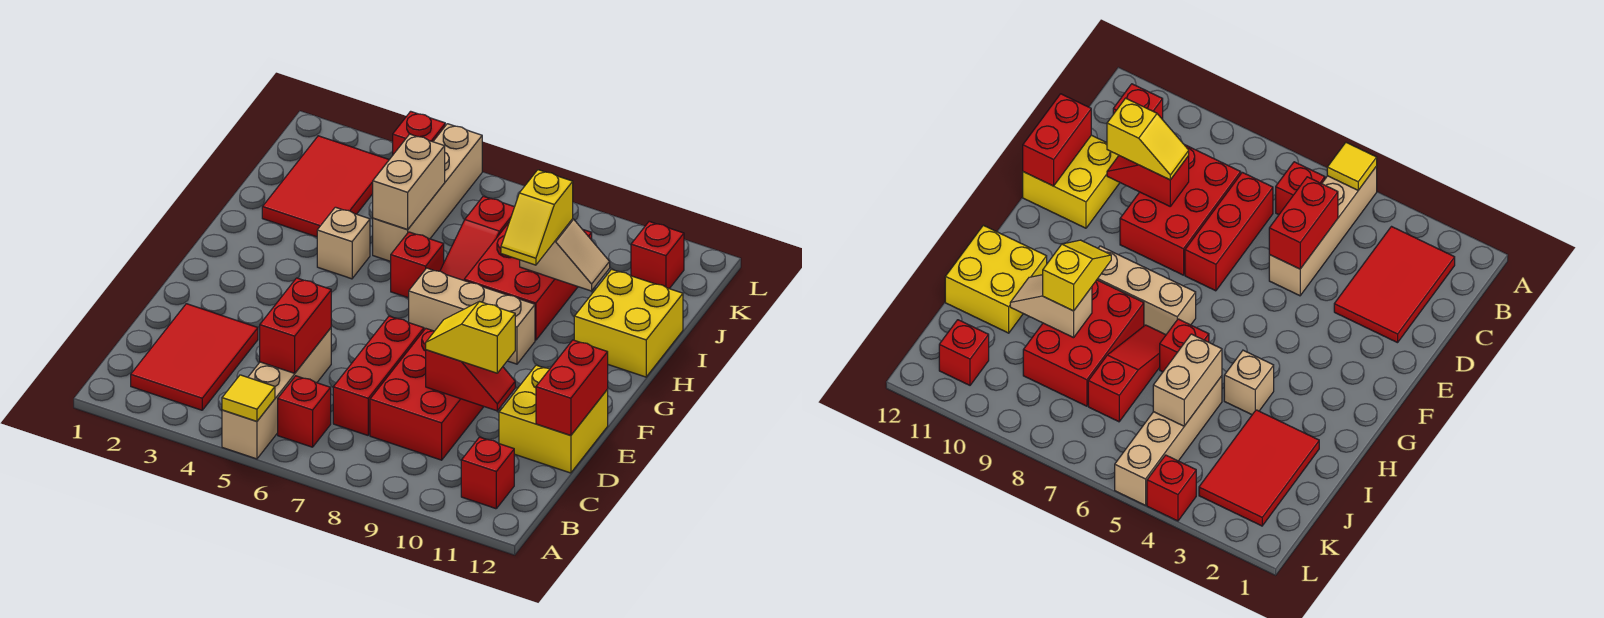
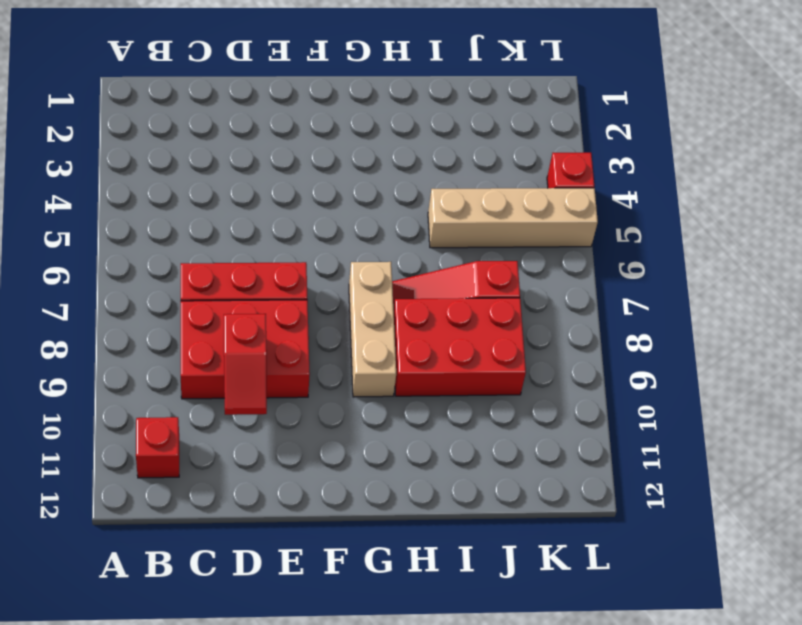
none -> tan 1x4 brick [222,328,331,459]
none -> red 2x3 tile [131,304,258,410]
none -> red 1x1 brick [278,376,331,447]

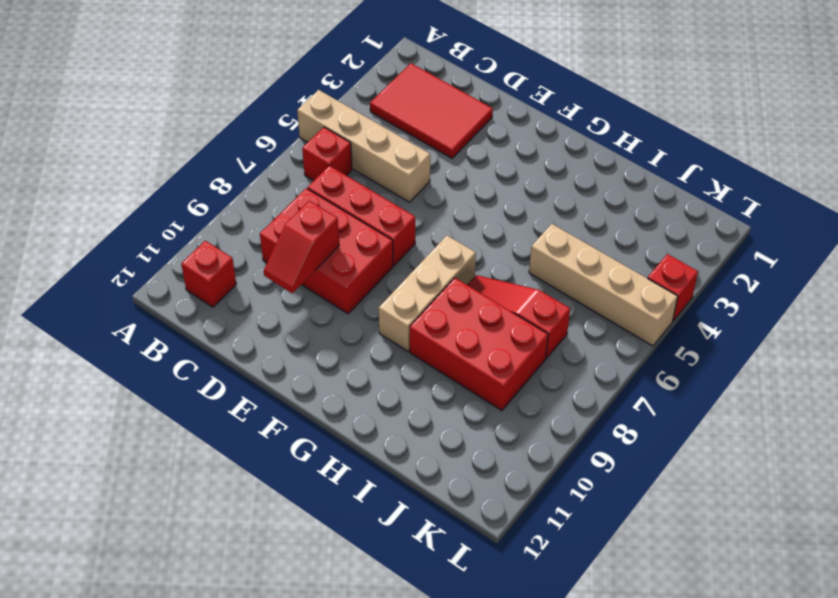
none -> yellow 2x2 brick [499,365,608,473]
none -> tan 1x1 brick [317,207,370,279]
none -> red 1x1 brick [391,232,444,298]

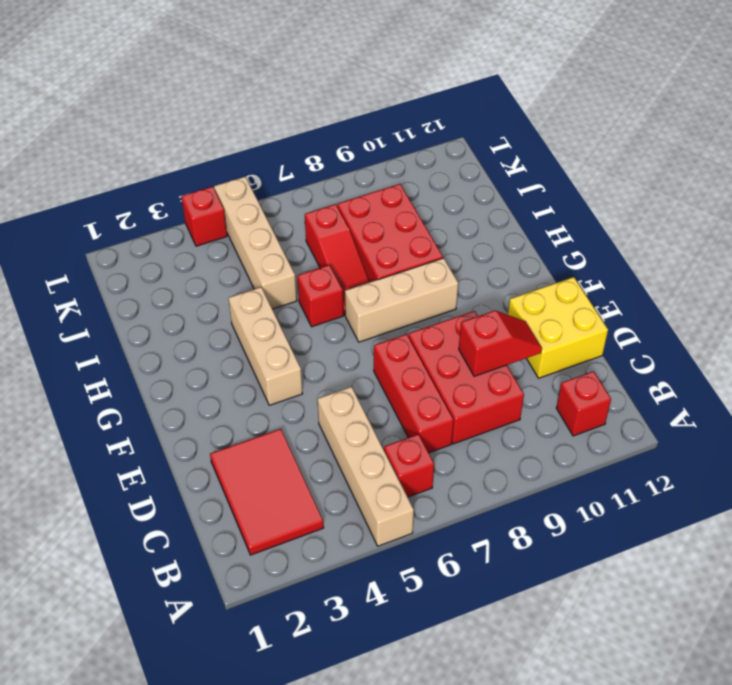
tan 1x3 brick [229,287,303,405] -> tan 1x1 brick [317,207,370,279]
none -> yellow 2x2 brick [574,269,683,377]
none -> red 2x3 tile [262,136,389,237]
none -> red 1x1 brick [631,221,684,289]

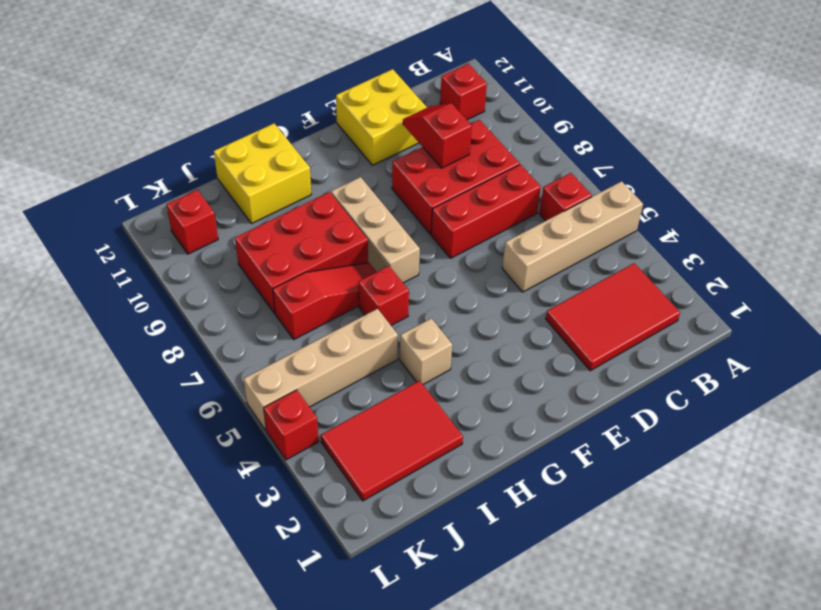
none -> yellow 1x1 tile [222,375,275,421]
none -> red 1x2 brick [260,278,331,373]
none -> red 1x2 brick [536,340,608,436]

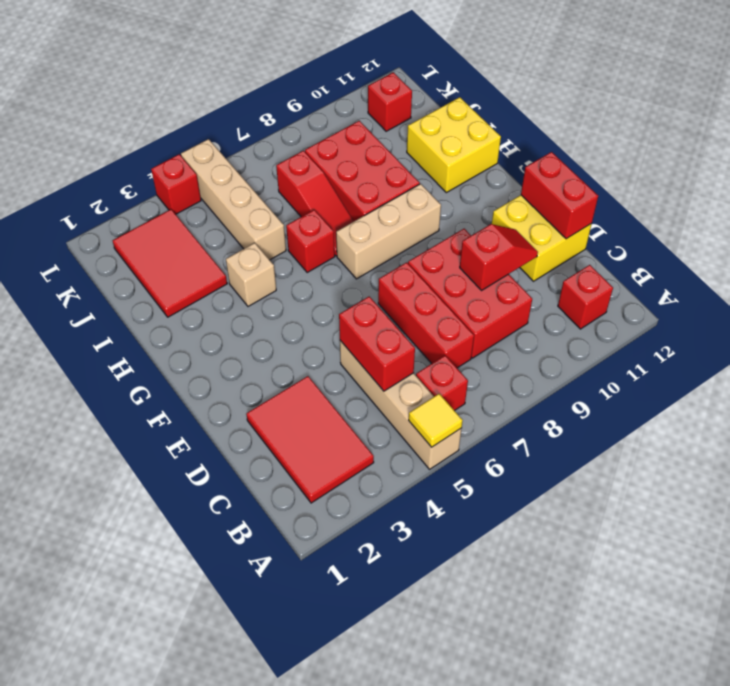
none -> tan 1x2 brick [373,134,445,229]
none -> tan 1x2 slope [520,219,610,291]
none -> yellow 1x2 slope [426,302,515,373]

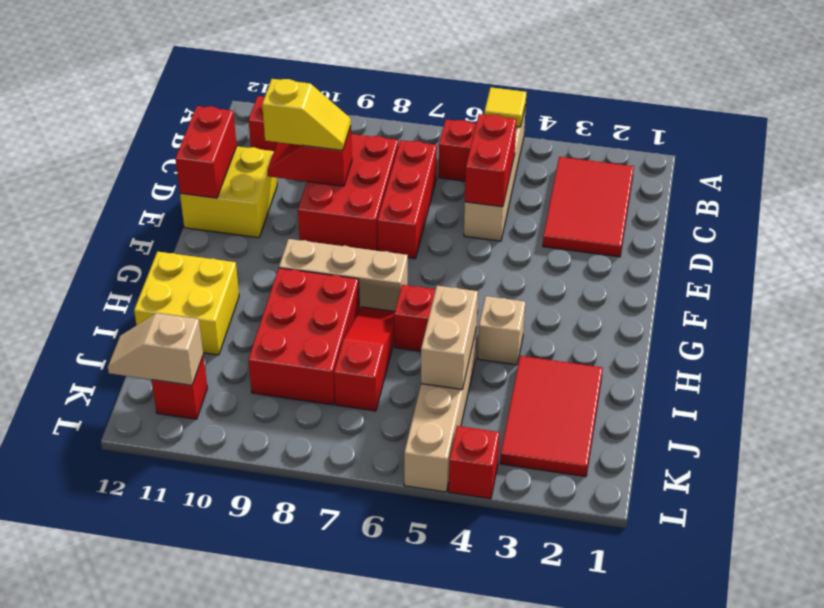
tan 1x2 slope [108,313,203,385] -> tan 1x2 slope moved to [520,219,610,291]
none -> yellow 1x2 slope [501,170,573,265]

